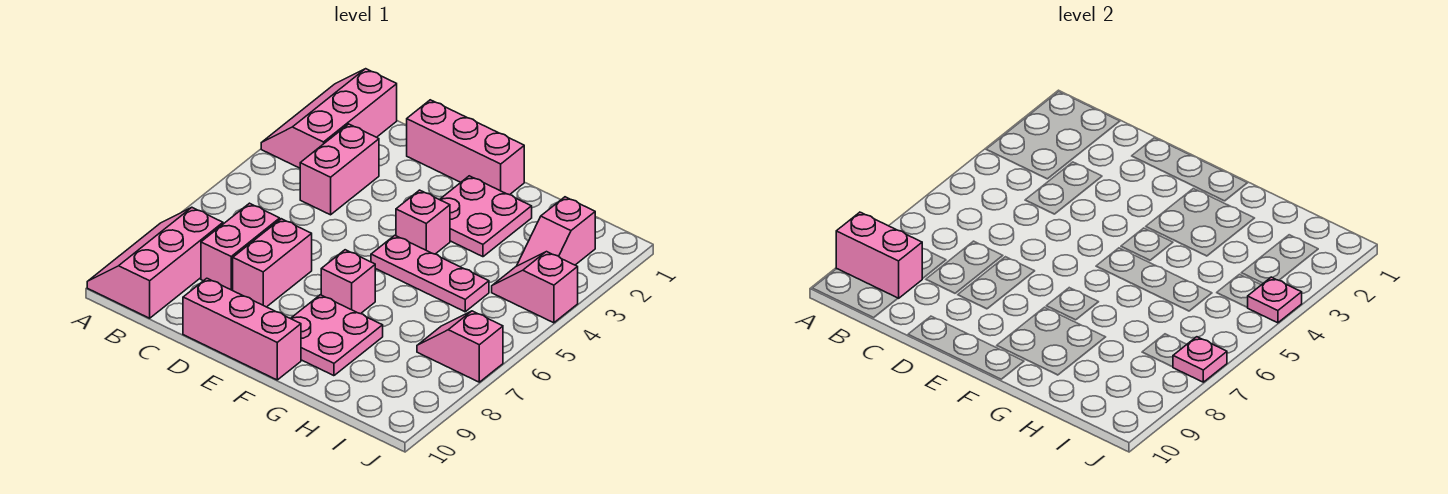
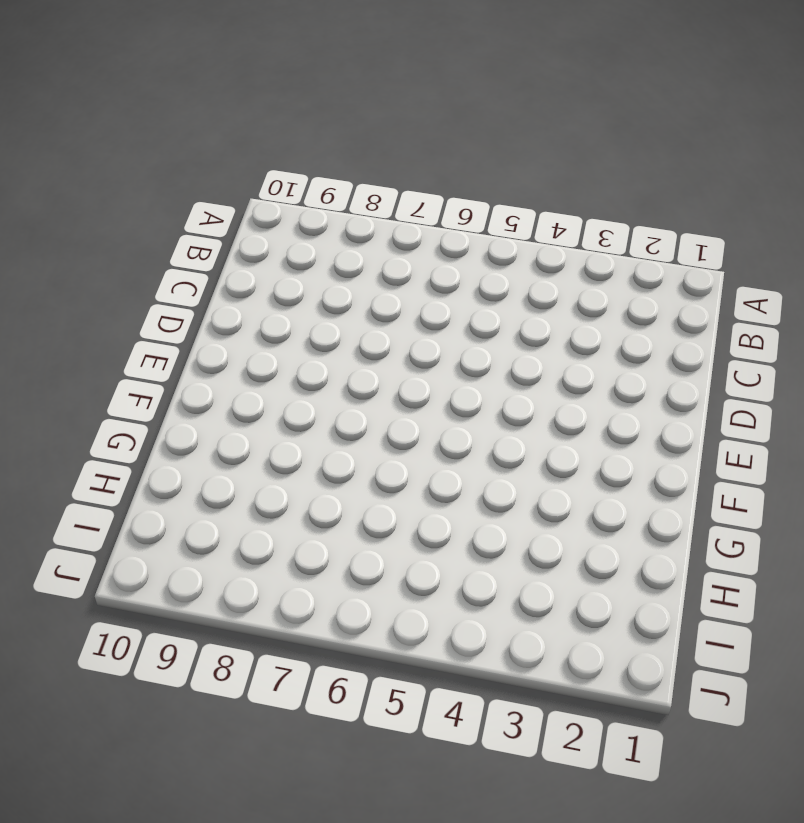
none -> pink 2x3 slope [261,69,397,168]
none -> pink 2x3 slope [87,208,223,318]
none -> pink 1x2 brick [300,124,379,215]

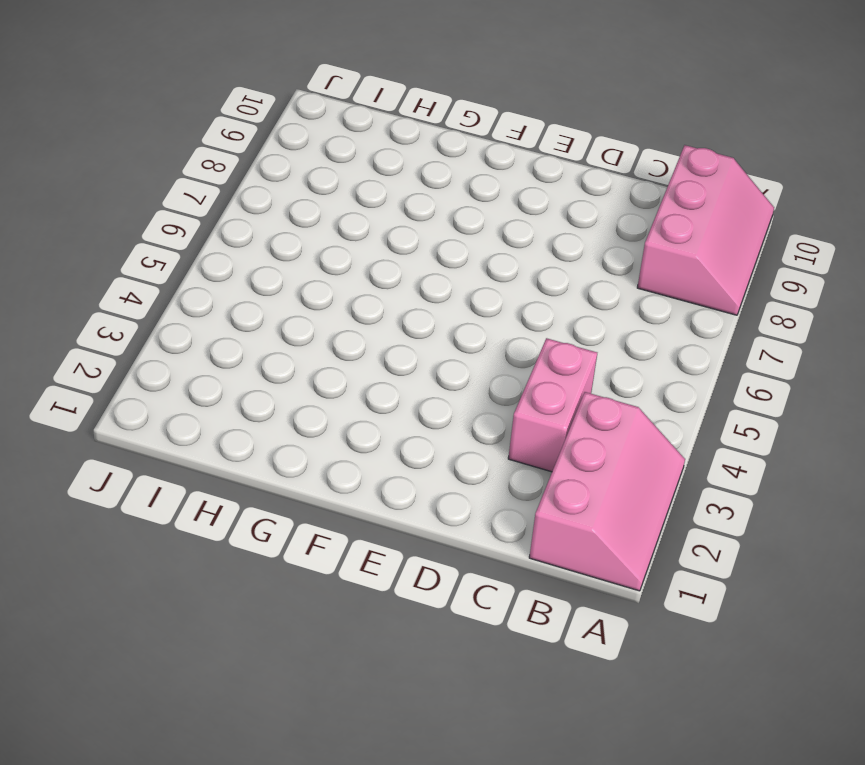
none -> pink 1x2 brick [201,203,280,290]
none -> pink 1x3 brick [407,100,524,195]
none -> pink 1x2 brick [233,219,312,307]

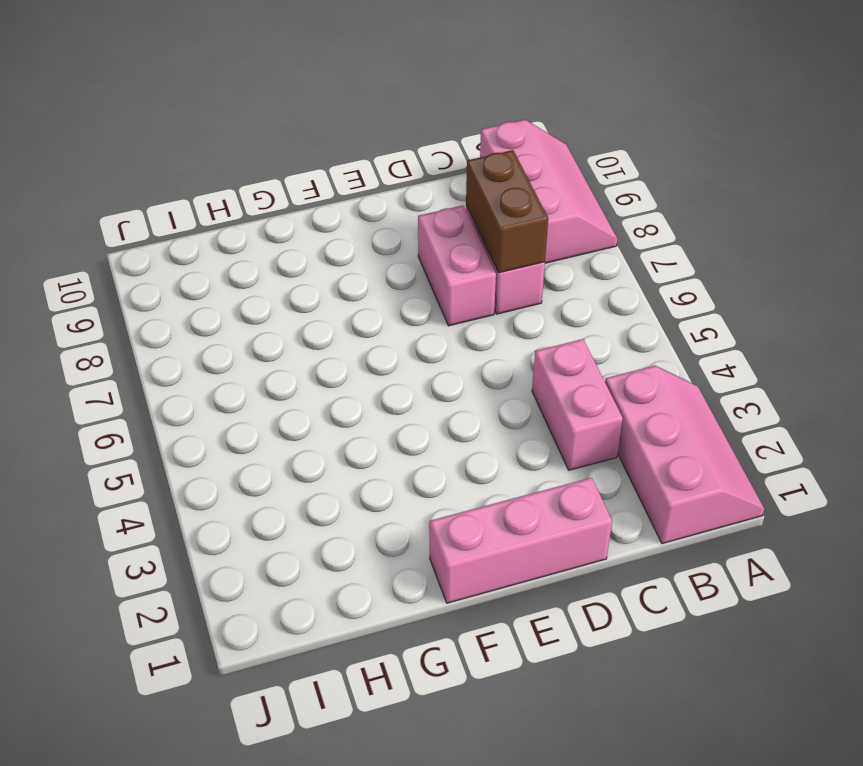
brown 1x2 brick [466,150,548,273] -> none
none -> pink 1x3 brick [183,278,301,380]
none -> pink 2x2 plate [440,176,532,257]
none -> pink 1x1 brick [396,190,450,254]

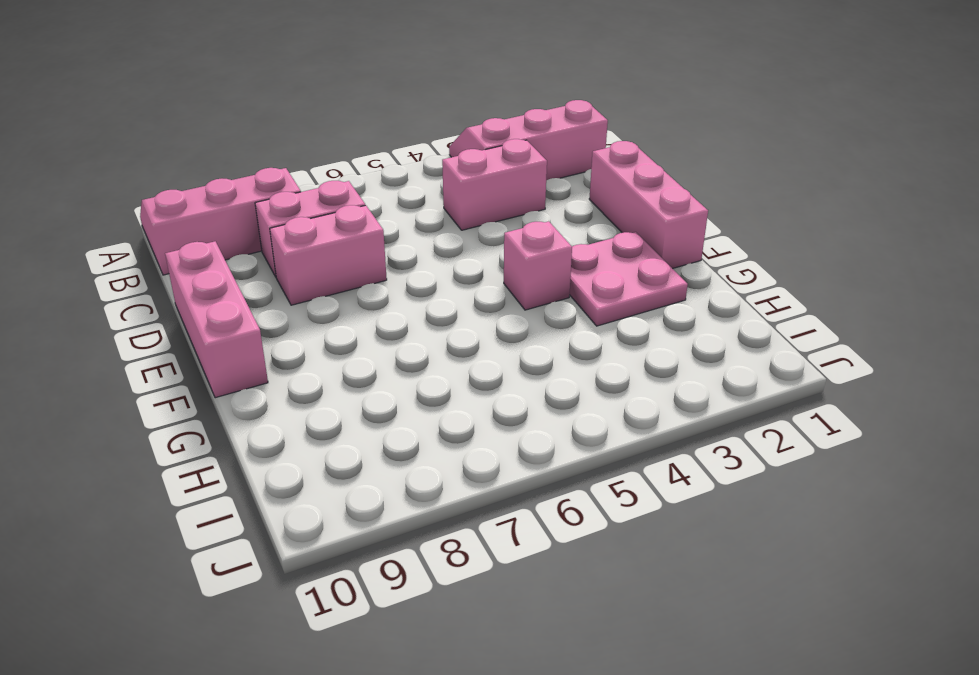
none -> pink 1x3 plate [371,235,489,312]
none -> pink 1x1 brick [321,250,375,314]
none -> pink 2x2 plate [291,295,383,376]

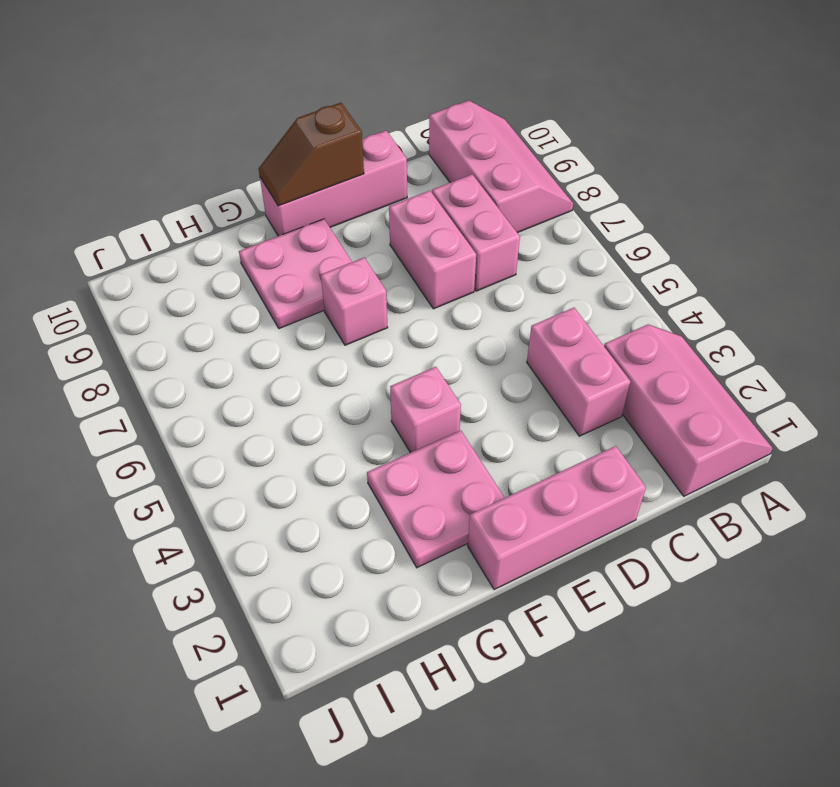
brown 1x2 slope [259,103,364,206] -> none
none -> pink 1x3 plate [371,235,489,312]
none -> pink 1x2 slope [517,197,595,266]
none -> pink 1x2 slope [492,252,578,323]

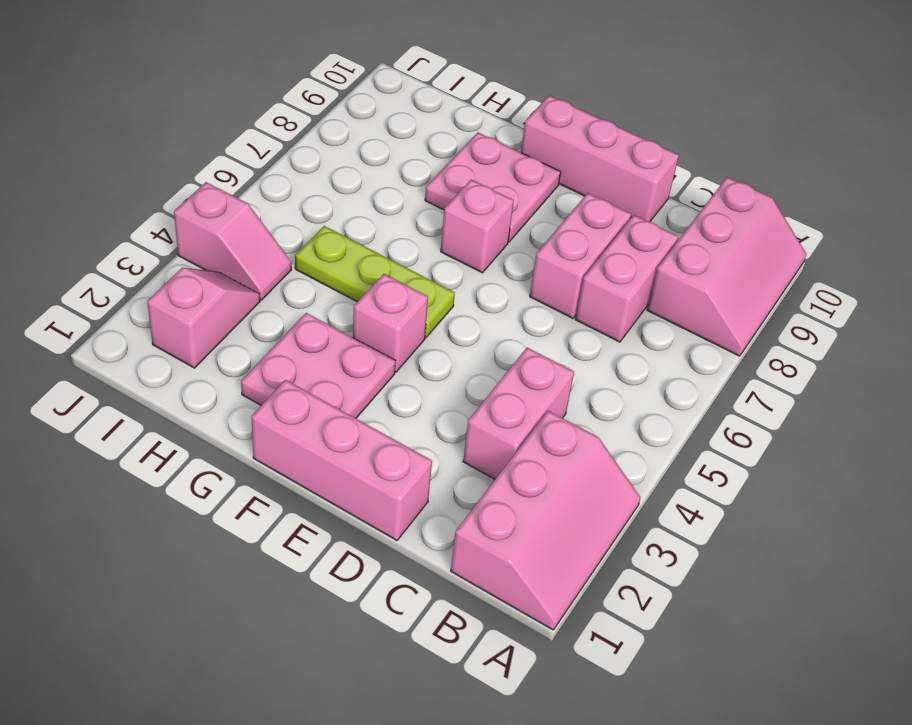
lime 1x3 plate [295,226,455,338] -> pink 1x3 plate [371,235,489,312]
none -> pink 1x2 slope [417,311,503,382]
none -> pink 1x2 brick [836,212,922,298]
none -> pink 1x1 plate [1247,277,1302,323]

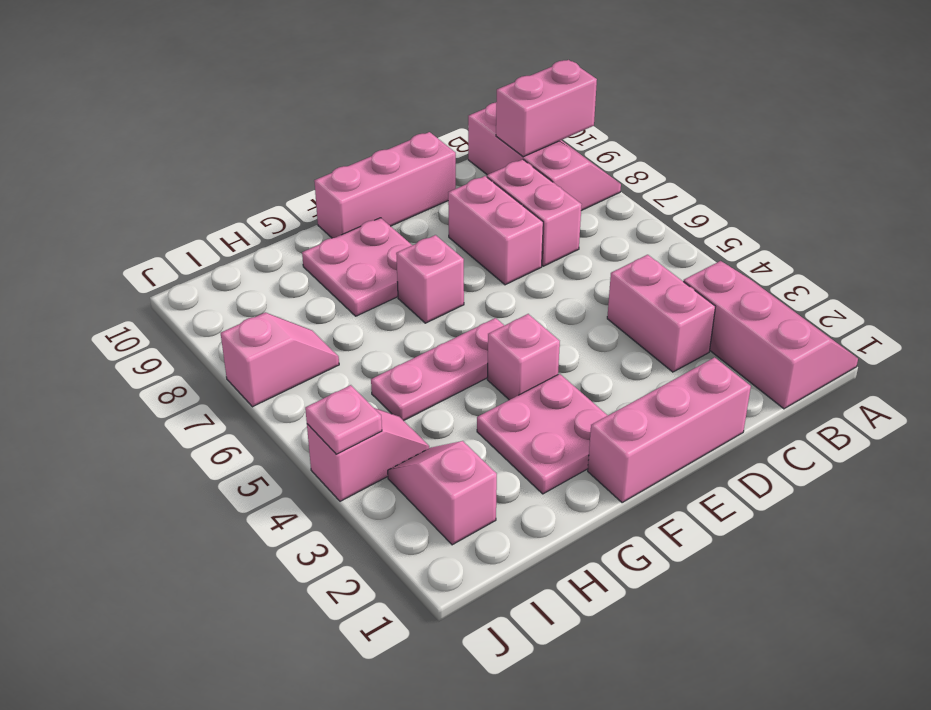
none -> pink 1x1 plate [1173,337,1227,382]

